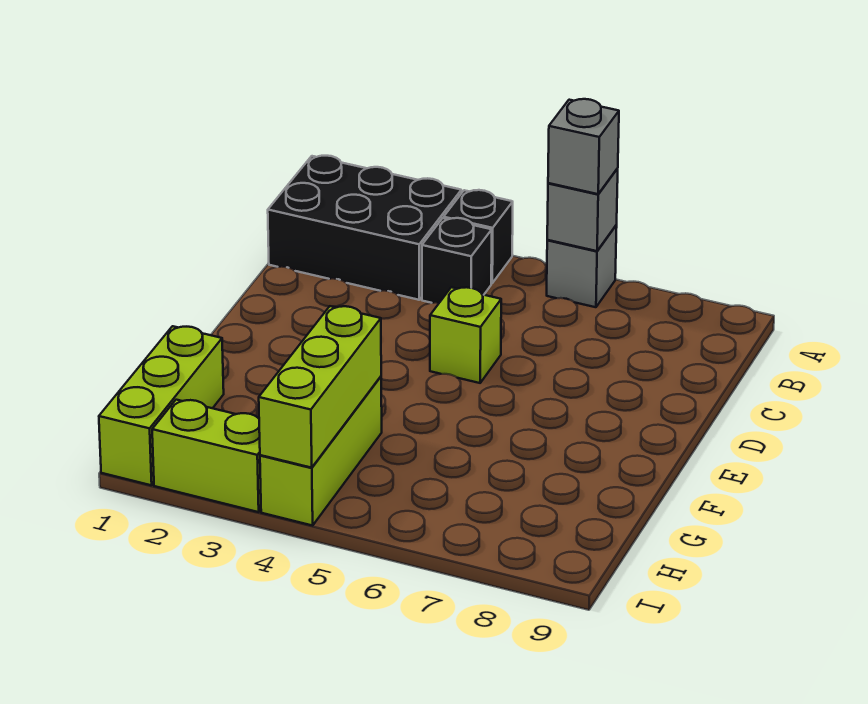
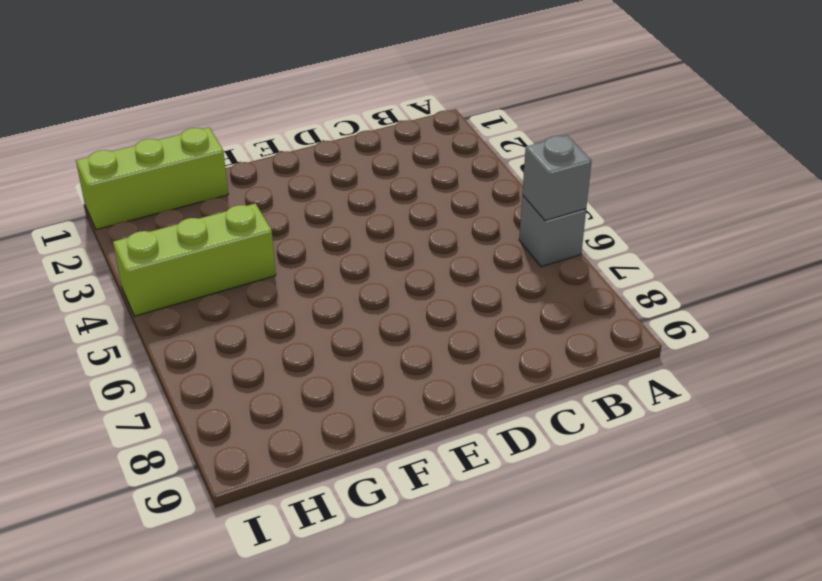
none -> black 2x3 brick [268,156,461,300]
none -> black 1x1 brick [444,190,513,283]

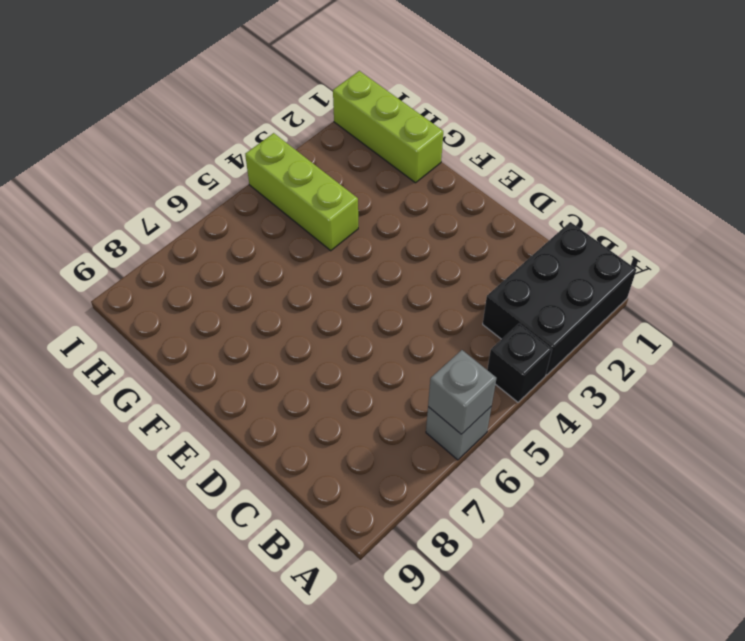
none -> black 1x1 brick [422,218,492,303]
none -> lime 1x1 brick [430,287,501,383]

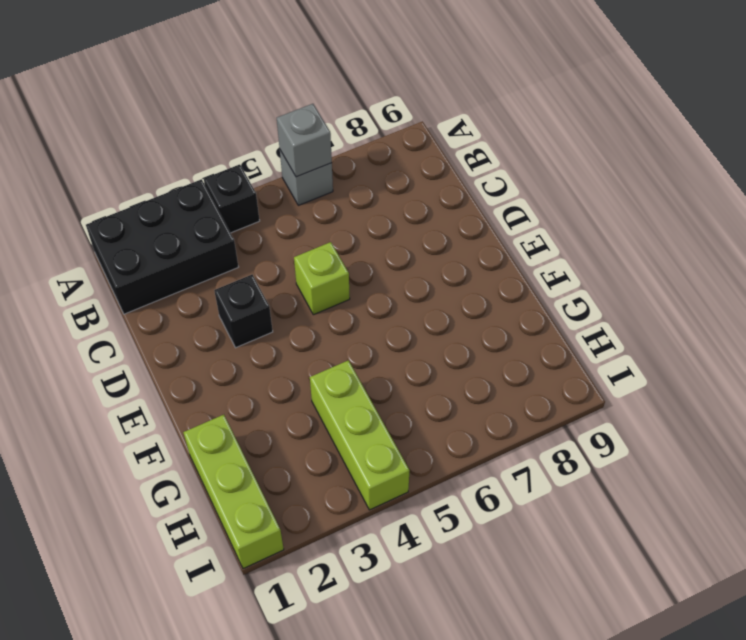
black 1x1 brick [214,275,273,348] -> black 1x1 brick moved to [422,218,492,303]
none -> lime 1x2 brick [152,400,261,512]
none -> lime 1x3 brick [259,306,381,468]

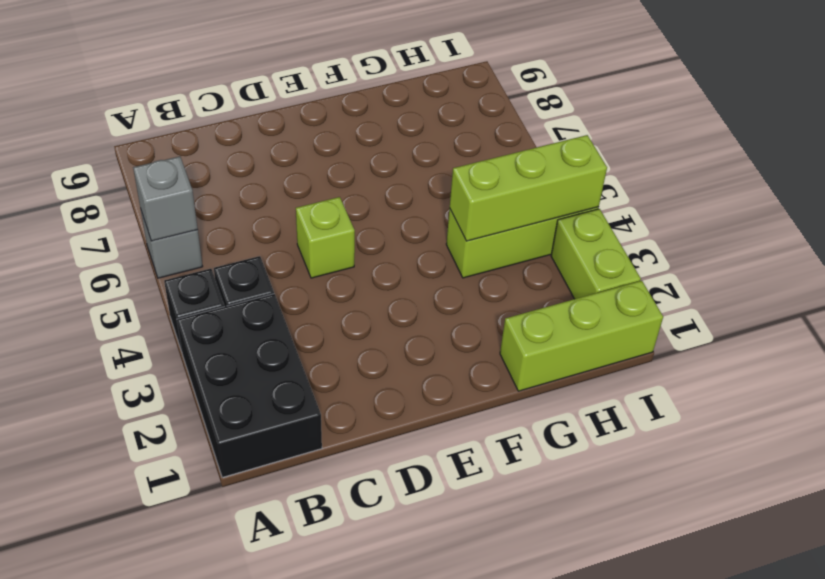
none -> grey 1x1 brick [548,99,619,194]

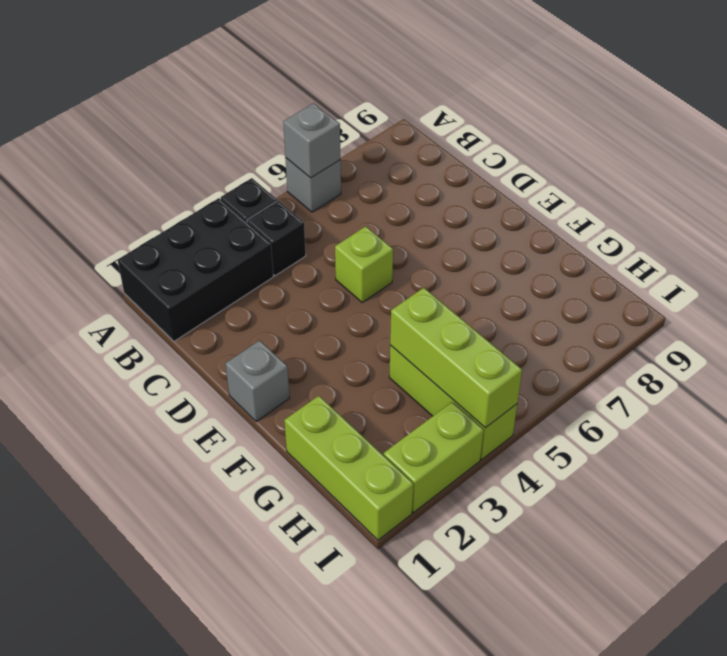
grey 1x1 brick [225,340,290,421] -> grey 1x1 brick moved to [548,99,619,194]

